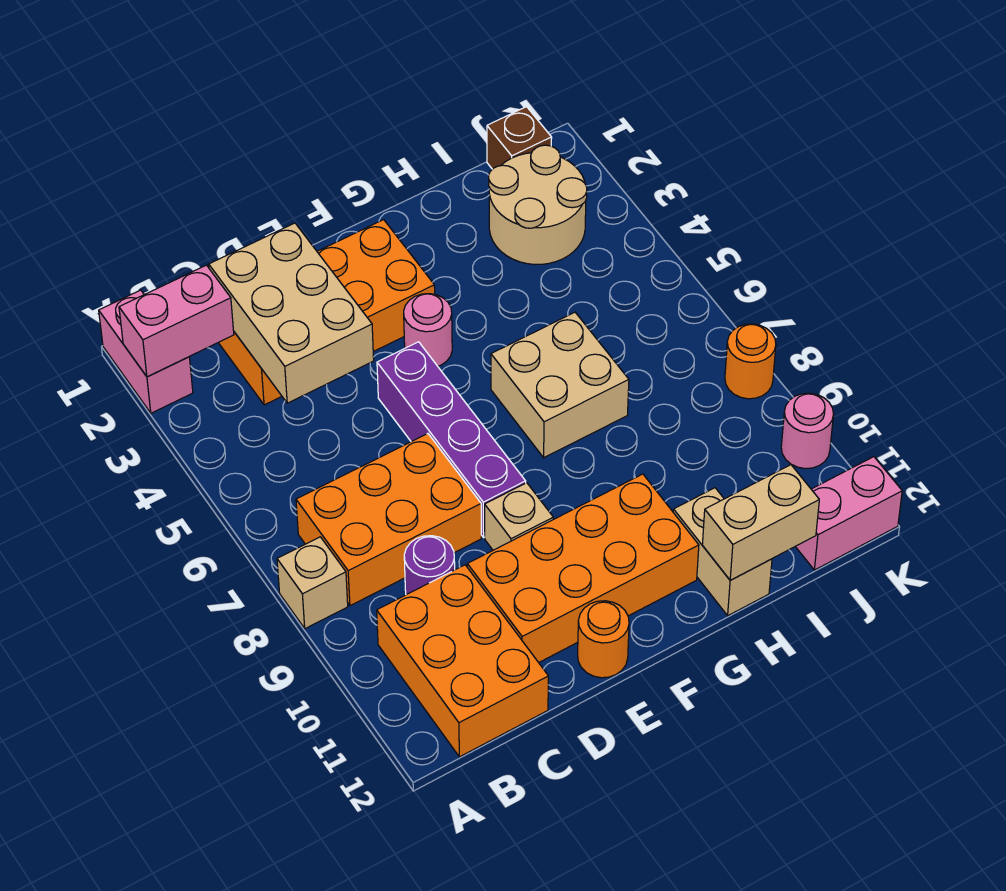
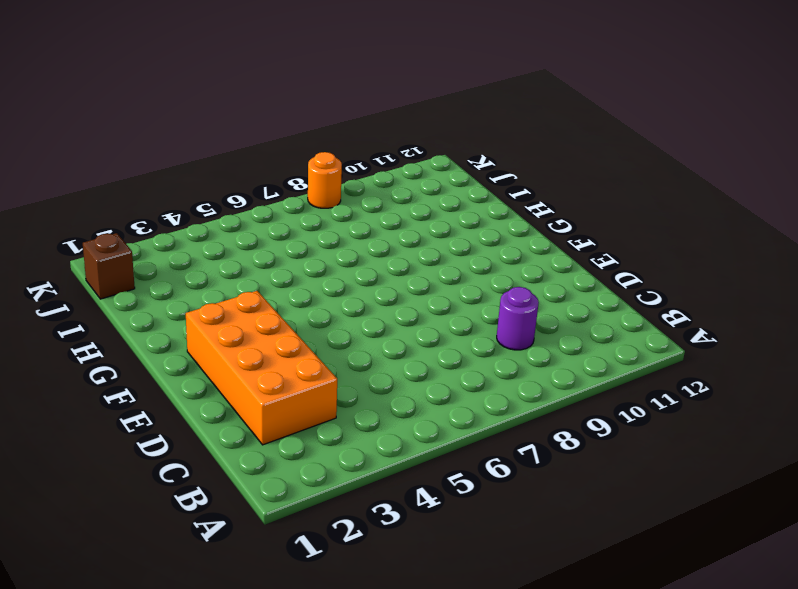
none -> pink 1x2 brick [99,290,193,413]
none -> tan 1x1 brick [277,537,348,629]
none -> orange 2x3 brick [296,434,481,606]

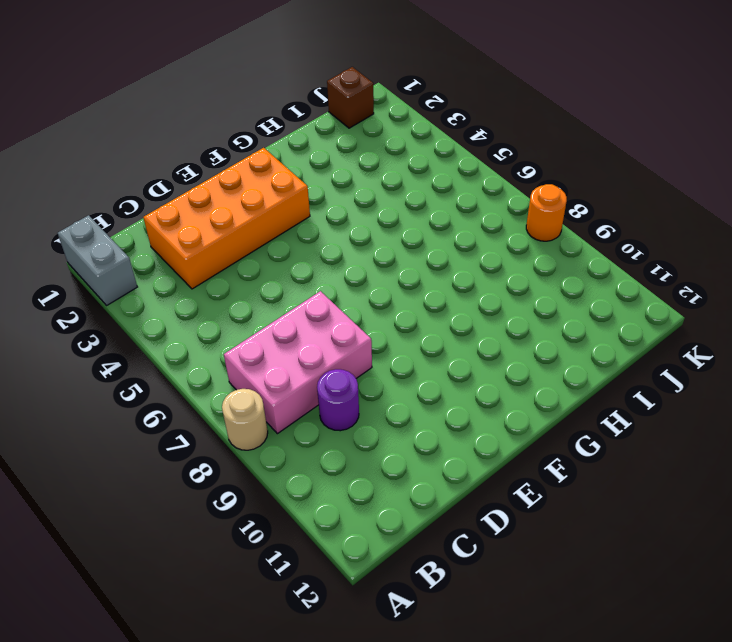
grey 1x2 brick [58,215,137,305] -> pink 1x2 brick [99,290,193,413]
tan 1x1 round brick [222,389,268,450] -> tan 1x1 brick [277,537,348,629]
pink 2x3 brick [224,291,372,434] -> orange 2x3 brick [296,434,481,606]
none -> orange 2x3 brick [377,565,548,757]
none -> orange 2x4 brick [467,474,699,663]
none -> purple 1x4 brick [377,342,526,537]

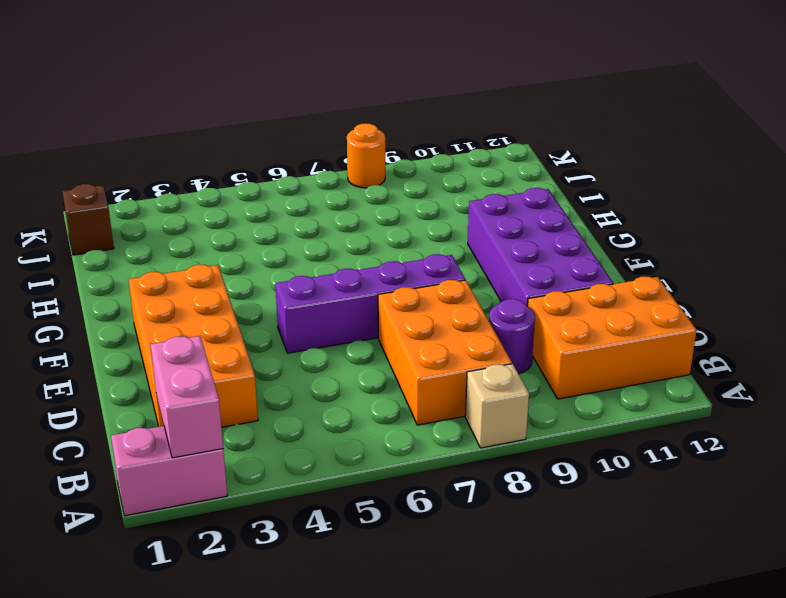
purple 2x4 brick [468,188,613,306] -> orange 2x4 brick [467,474,699,663]
none -> tan 1x1 brick [485,483,553,550]
none -> orange 1x1 round brick [578,601,629,678]
none -> pink 1x1 round brick [404,294,452,366]

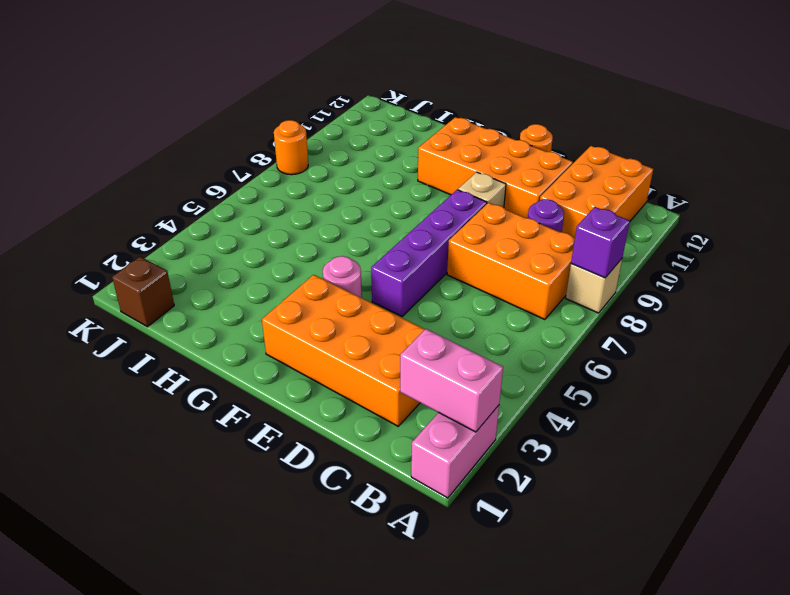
purple 1x1 brick [571,207,630,278] -> none
none -> tan 2x2 brick [491,312,629,458]
none -> tan 1x2 brick [673,488,772,616]
none -> tan 2x2 round brick [489,145,587,264]

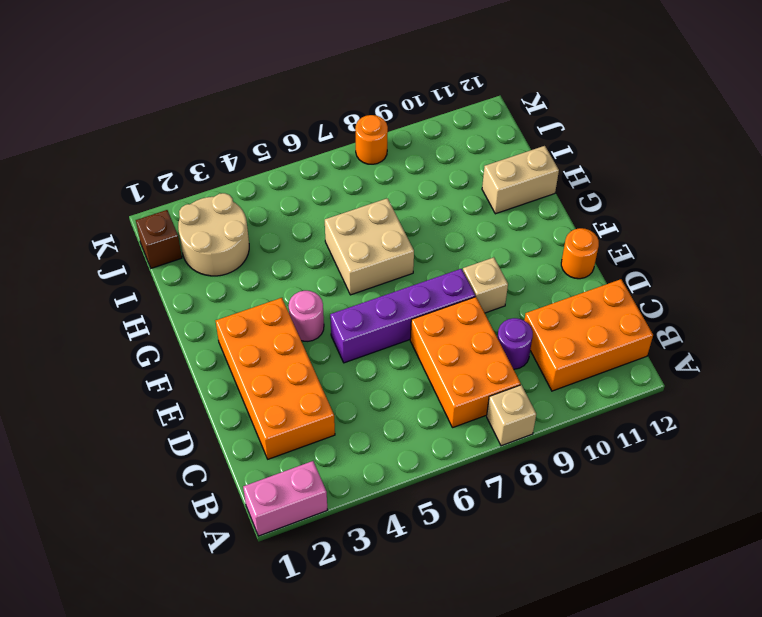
none -> orange 2x4 brick [467,474,699,663]
none -> pink 1x2 brick [795,457,902,570]
none -> pink 1x1 round brick [781,393,834,469]

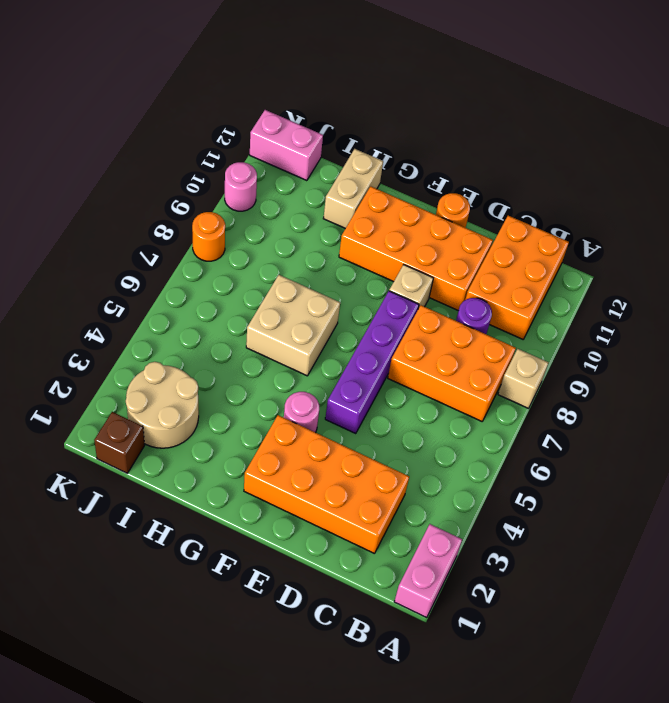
none -> pink 1x2 brick [119,265,234,377]
none -> tan 2x3 brick [209,223,374,403]
none -> tan 1x2 brick [702,465,819,580]

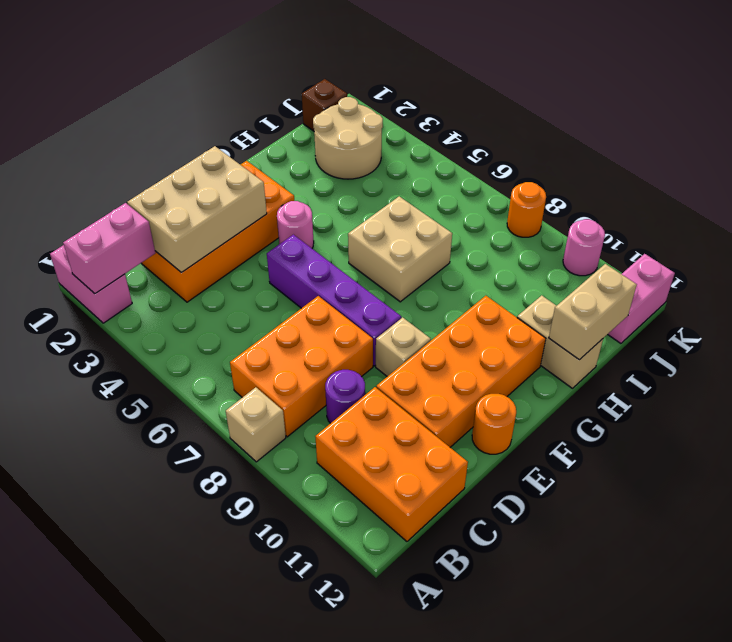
tan 2x3 brick [127,146,267,273] -> tan 2x3 brick turned to [209,223,374,403]

